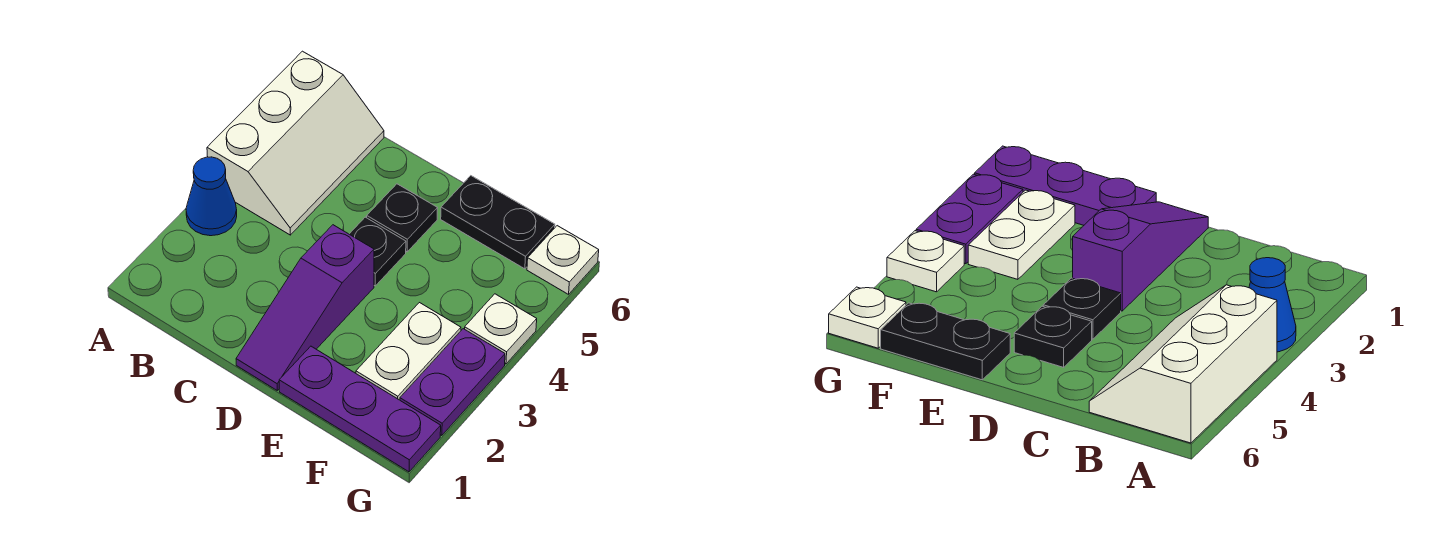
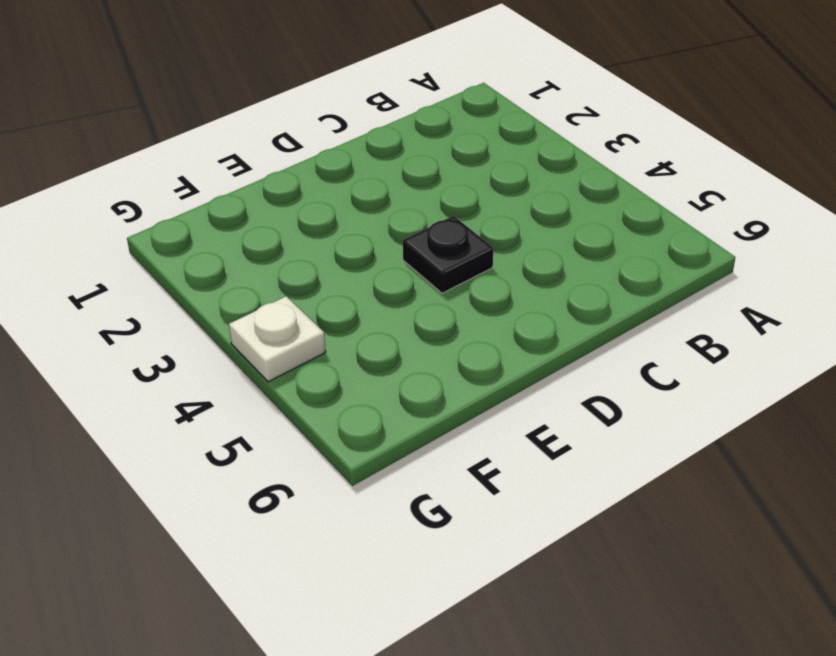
none -> blue 1x1 cone [186,157,237,236]
none -> white 2x3 slope [207,51,384,235]

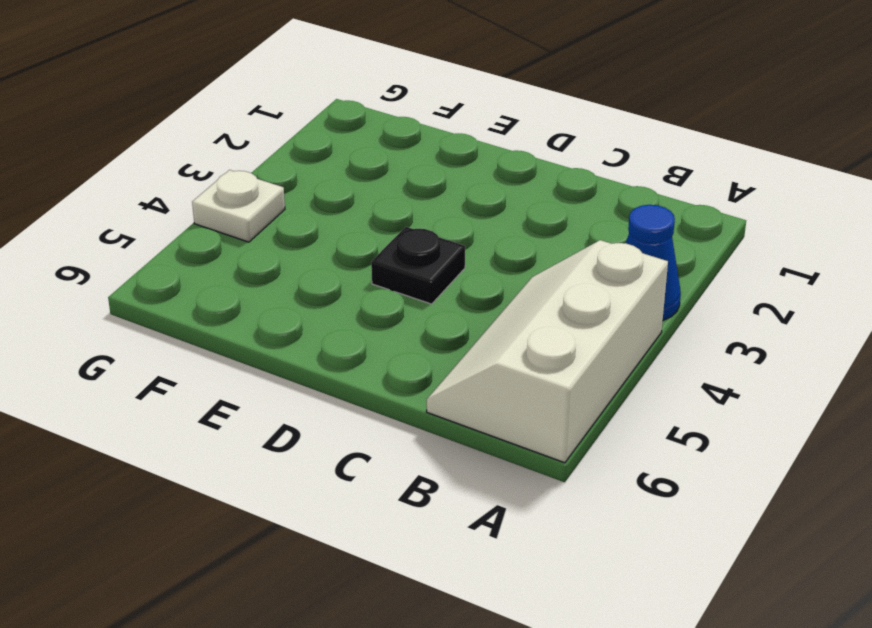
none -> purple 1x3 slope [236,225,374,390]
none -> black 1x1 plate [367,184,437,252]

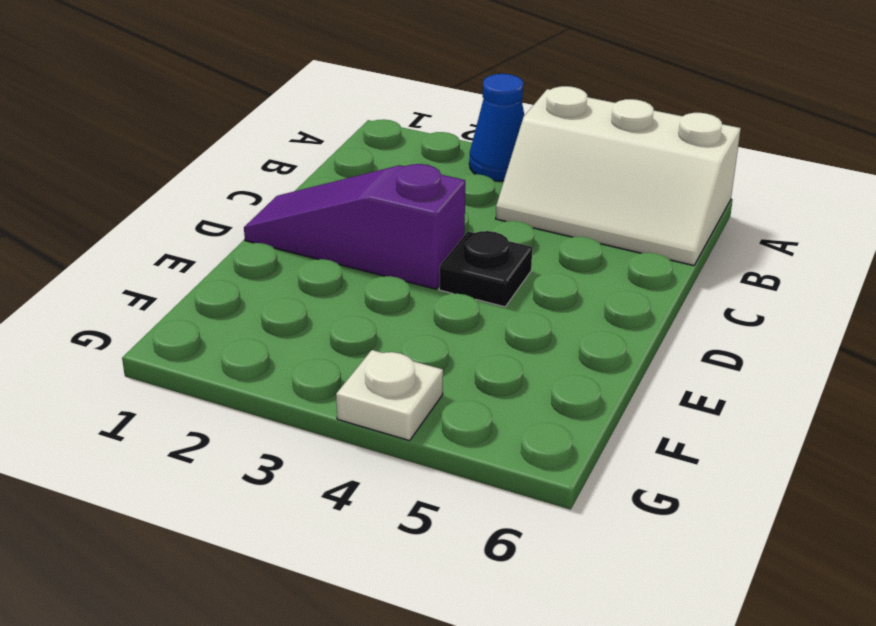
none -> black 1x1 plate [367,184,437,252]
none -> purple 1x3 plate [279,346,441,472]

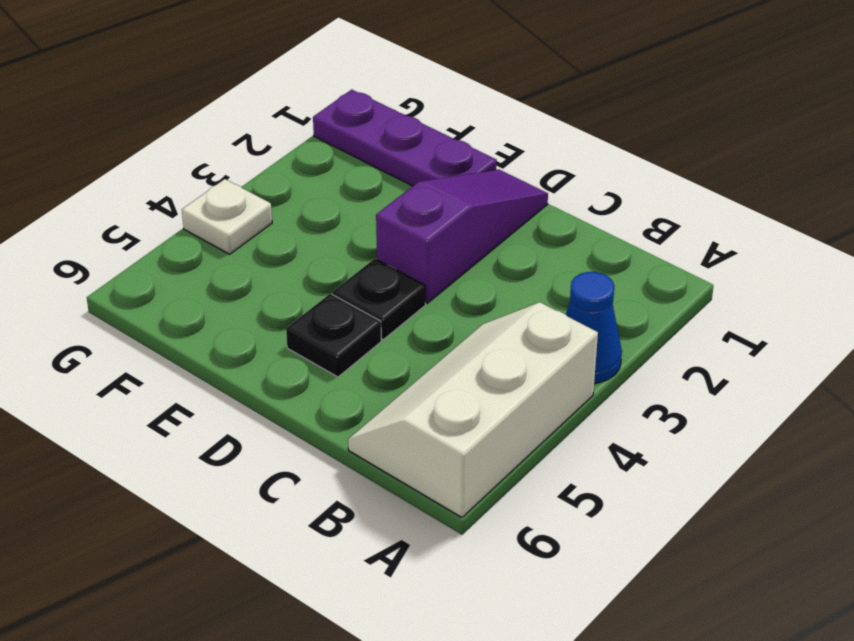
none -> black 1x2 plate [441,176,555,269]
none -> white 1x2 plate [356,303,461,400]

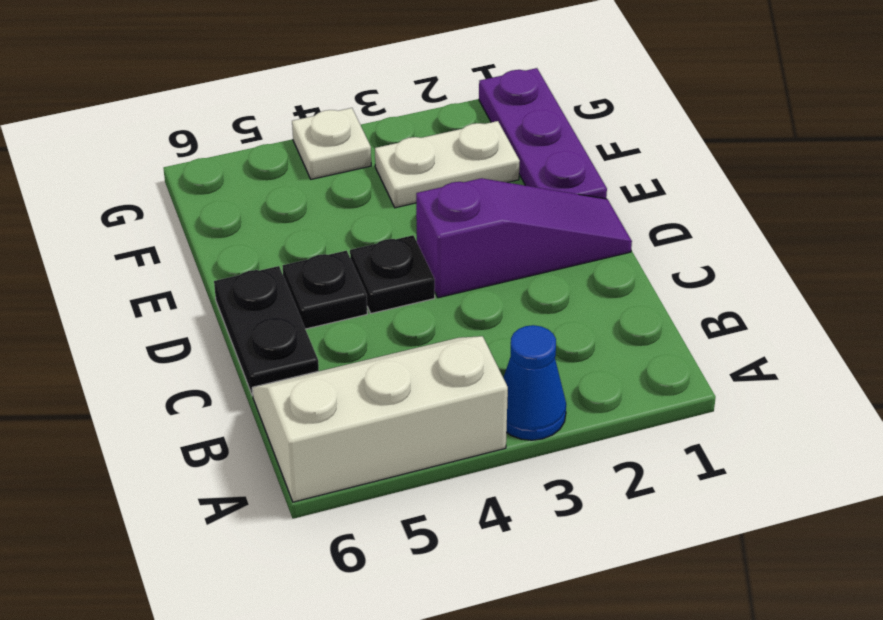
black 1x2 plate [214,266,319,396] -> black 1x2 plate moved to [441,176,555,269]
none -> purple 1x2 plate [400,329,505,435]
none -> white 1x1 plate [527,226,599,294]

